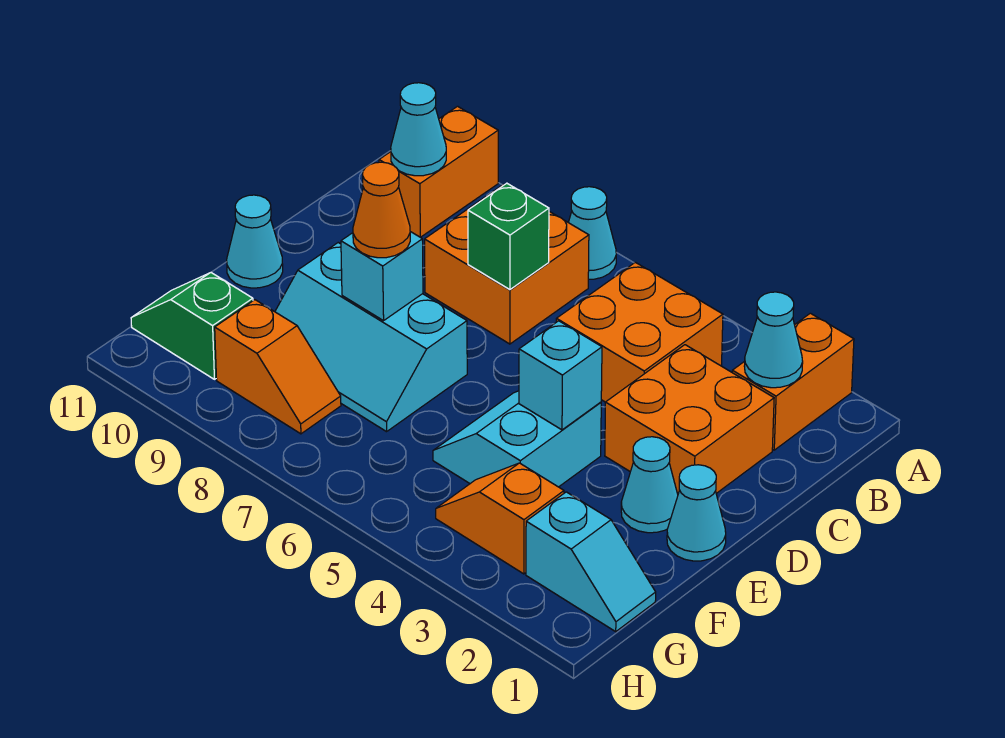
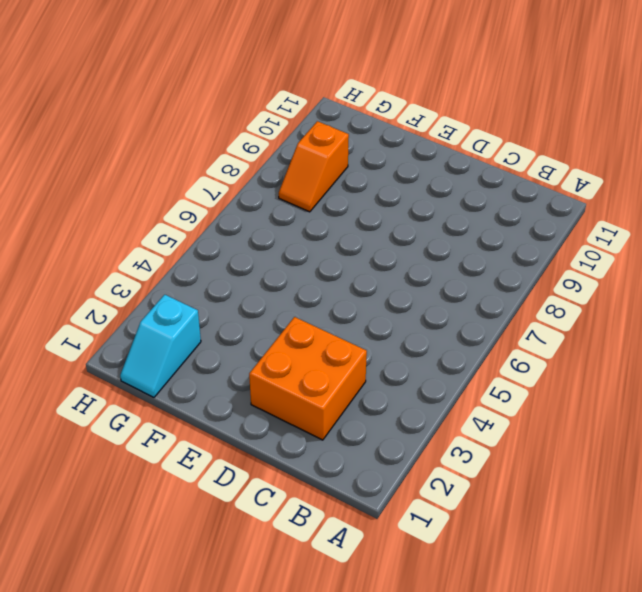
none -> orange 1x2 brick [732,313,854,450]
none -> cyan 1x1 cone [568,187,616,279]
none -> orange 1x2 brick [379,106,498,237]

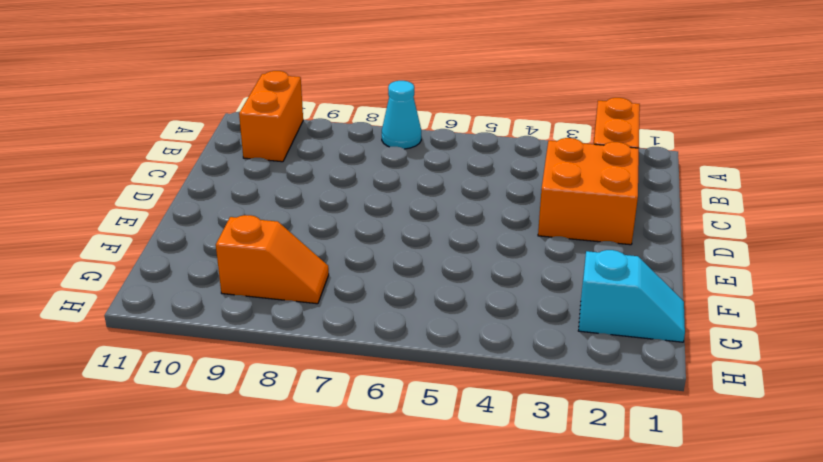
none -> orange 2x2 brick [556,262,723,402]
none -> orange 2x2 brick [424,185,589,344]
none -> cyan 1x1 cone [667,465,726,561]

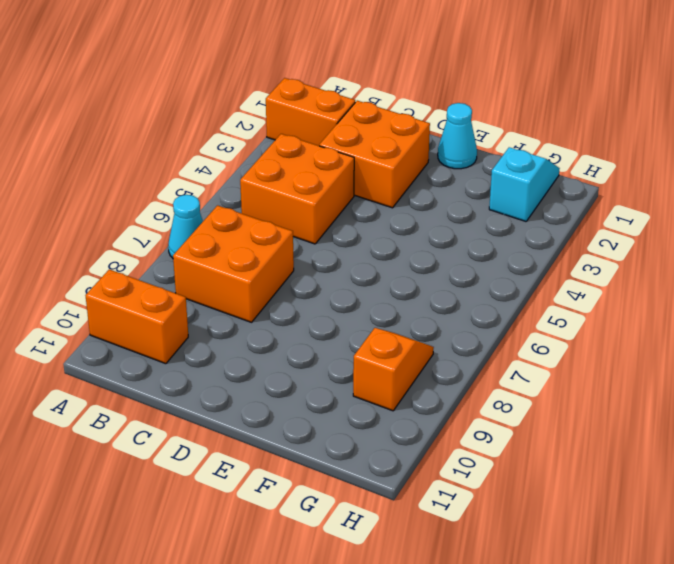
none -> cyan 1x1 cone [621,437,678,533]
none -> cyan 2x2 slope [433,391,601,487]
none -> cyan 2x3 slope [275,243,467,432]

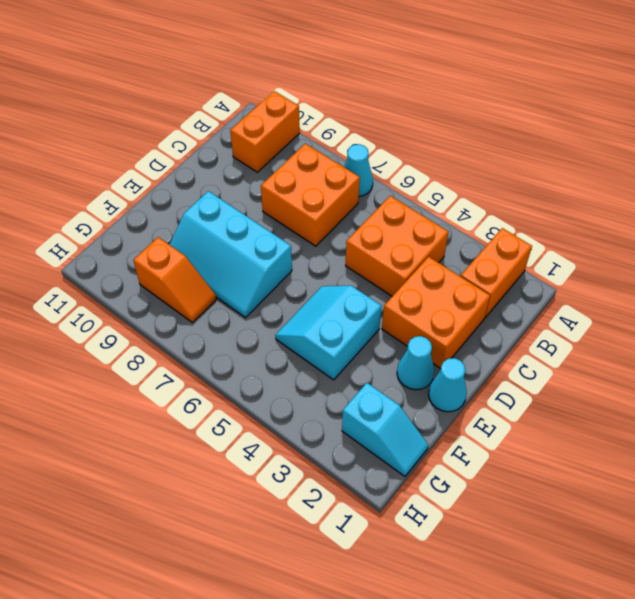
none -> cyan 1x1 cone [227,195,283,288]
none -> orange 1x2 slope [436,463,564,574]
none -> green 1x2 slope [131,273,253,379]

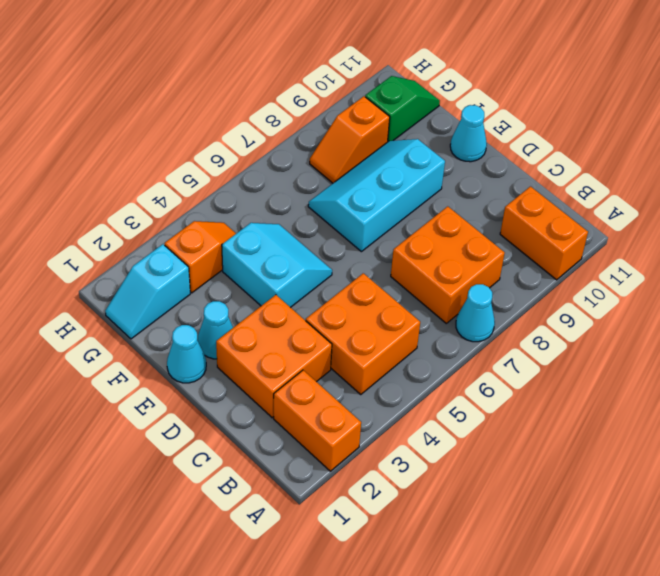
none -> cyan 1x1 cone [744,292,803,388]
none -> cyan 1x1 cone [391,83,446,176]
none -> green 1x1 brick [468,183,549,290]

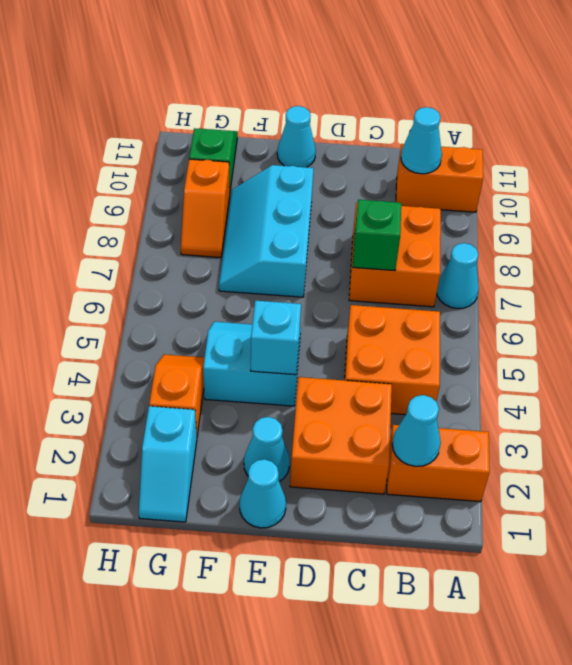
none -> cyan 1x1 brick [341,232,423,321]
none -> orange 1x1 cone [353,162,410,258]

